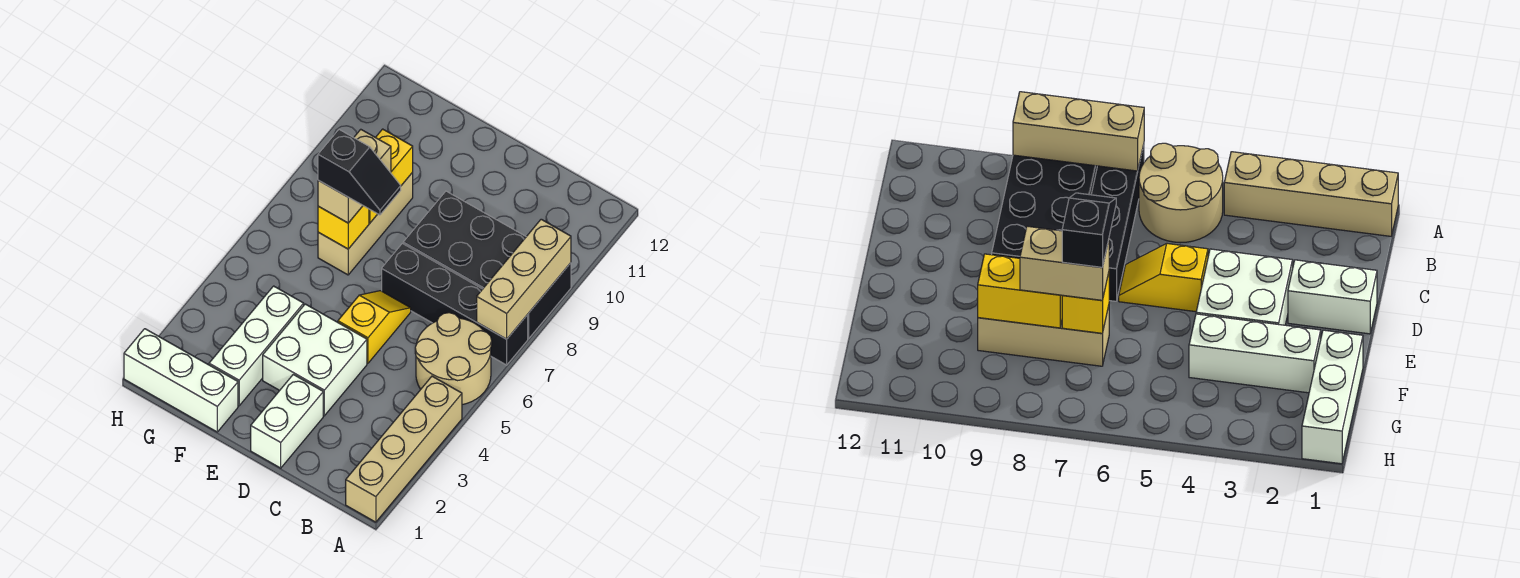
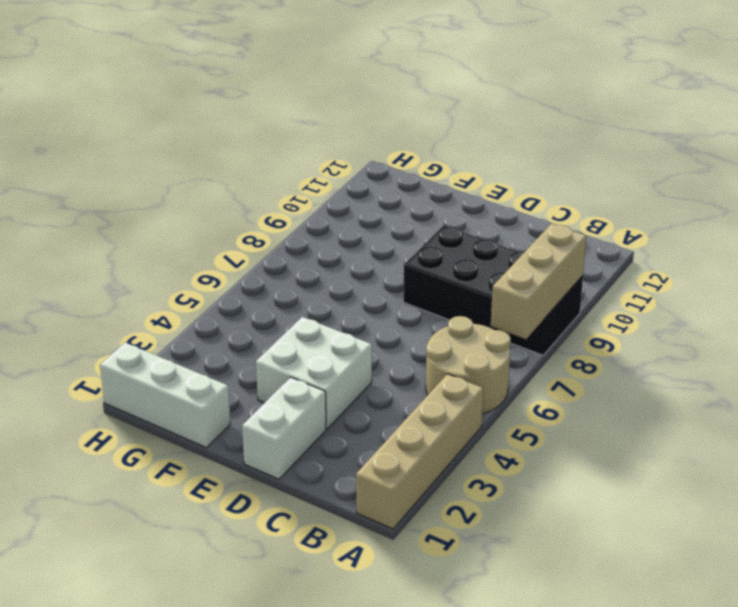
none -> black 1x4 brick [382,244,528,365]
none -> yellow 1x2 slope [338,291,411,363]
none -> white 1x3 brick [209,286,304,406]

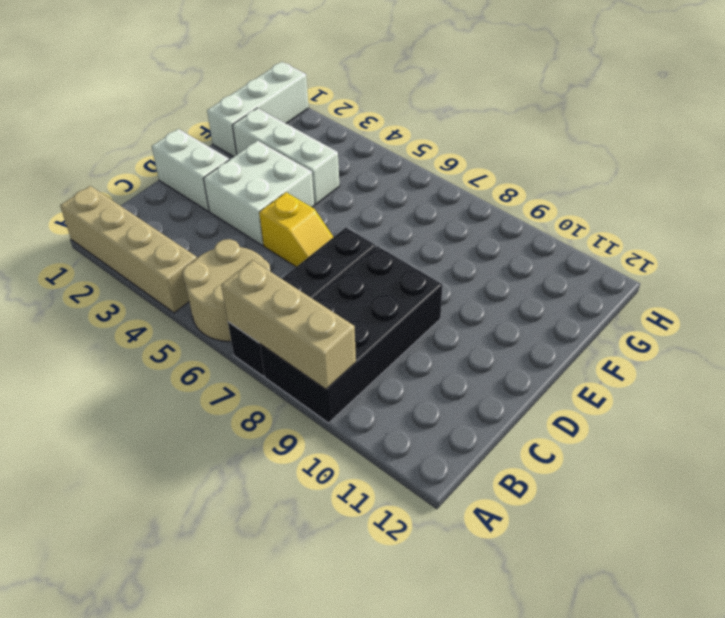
none -> tan 1x3 brick [318,172,413,275]
none -> yellow 1x1 brick [318,206,369,249]
none -> yellow 1x2 brick [369,129,413,223]

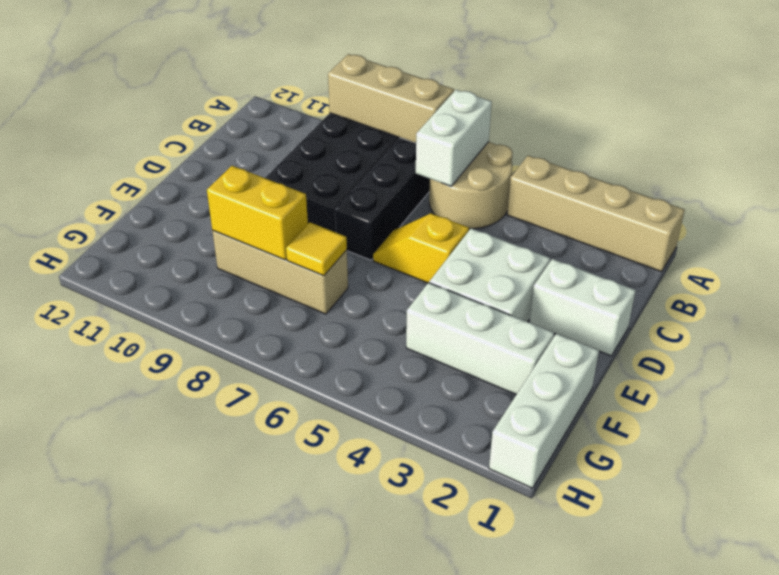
white 1x2 brick [416,90,492,186] -> none
yellow 1x1 tile [286,222,347,276] -> yellow 1x1 brick [318,206,369,249]
none -> tan 1x2 brick [318,129,391,223]
none -> black 1x2 slope [318,130,401,215]

